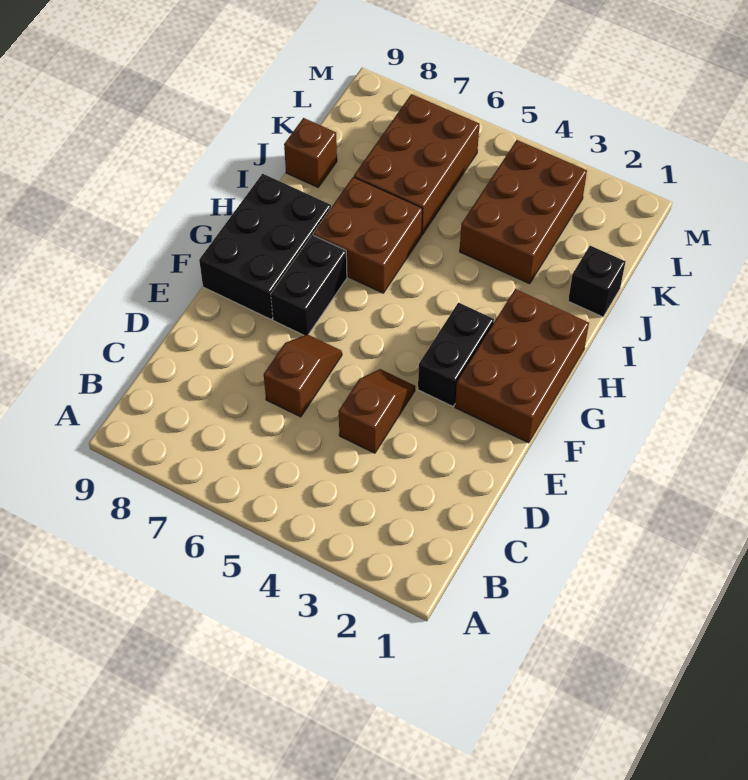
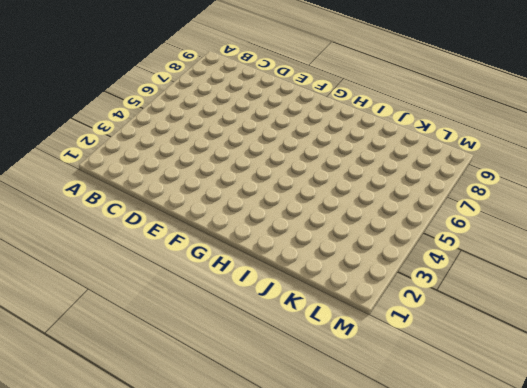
none -> brown 1x2 slope [339,369,415,453]
none -> brown 1x2 slope [264,334,342,417]

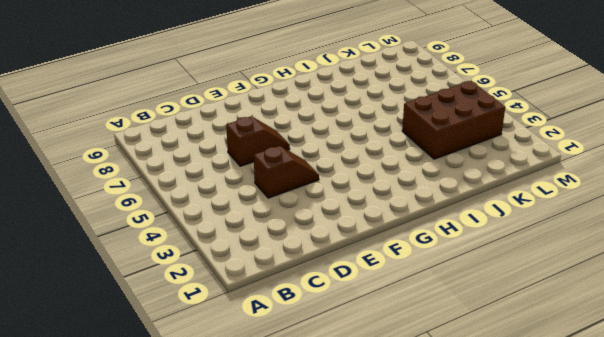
none -> brown 2x3 brick [455,289,589,443]
none -> black 1x2 brick [418,302,494,406]

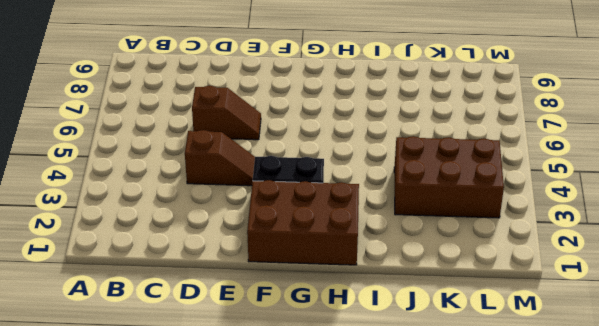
none -> black 1x2 brick [271,235,347,335]
none -> black 2x3 brick [199,174,331,319]

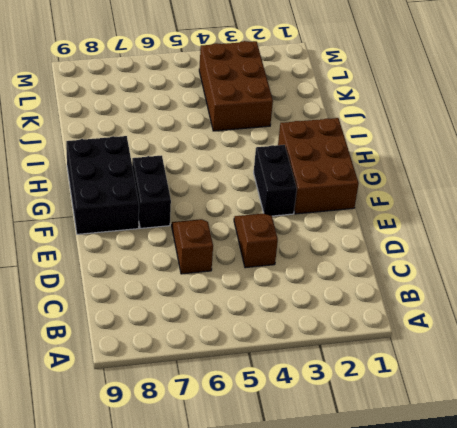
none -> brown 2x2 brick [313,177,422,293]
none -> black 1x1 brick [568,246,626,317]

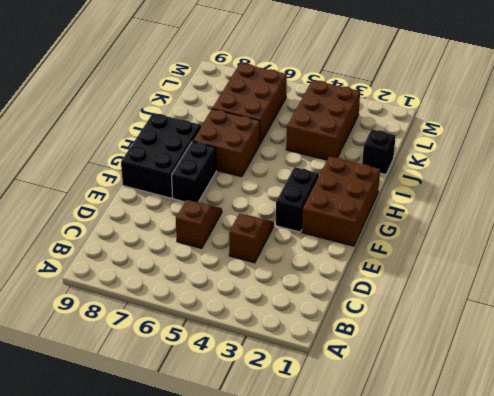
none -> brown 1x1 brick [284,118,337,187]

